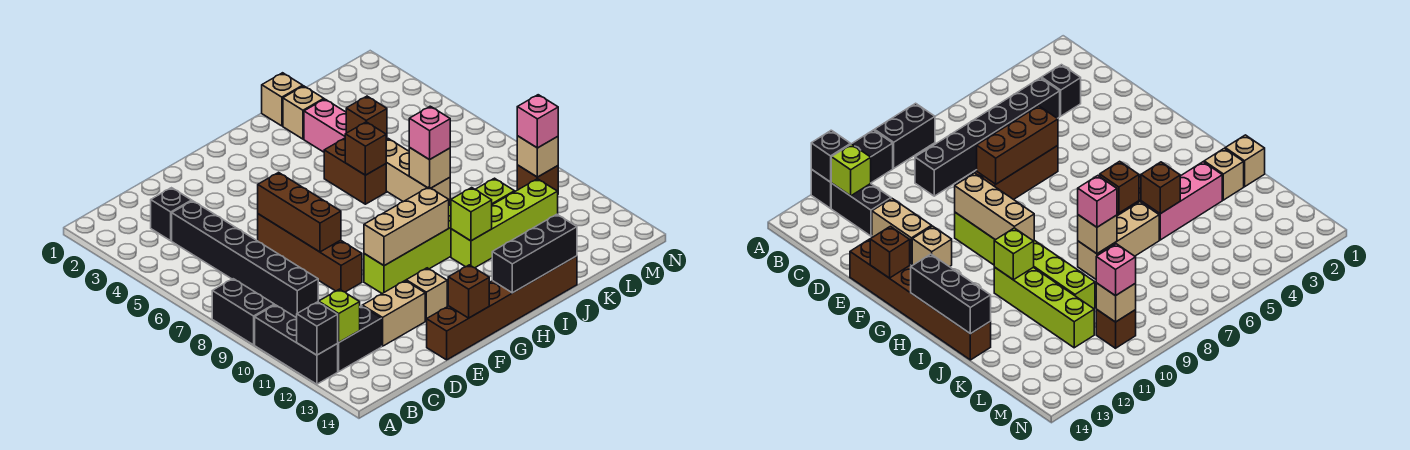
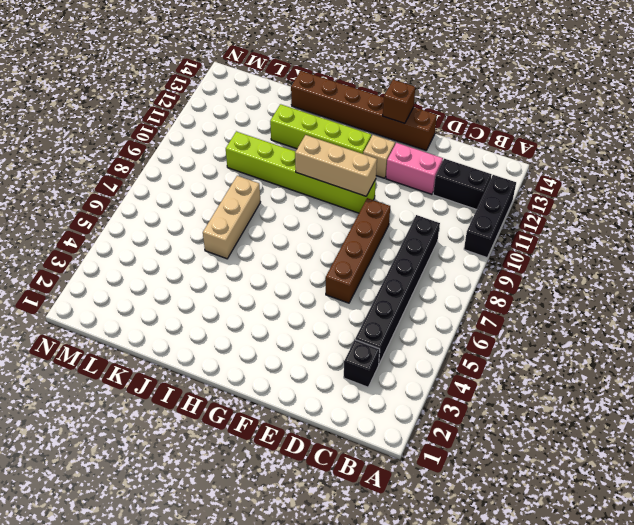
pink 1x2 brick [386,143,443,194] -> tan 1x2 brick [362,281,425,346]
lime 1x4 brick [270,104,371,154] -> lime 1x4 brick moved to [451,179,558,268]
none -> black 1x2 brick [212,279,274,345]
none -> brown 1x2 brick [324,138,386,204]
none -> tan 1x1 brick [262,73,303,126]
none -> tan 1x1 brick [283,86,324,139]

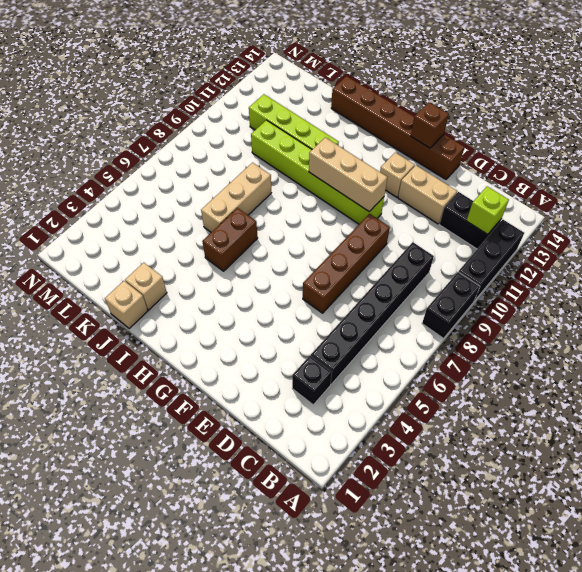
none -> pink 1x3 brick [304,99,387,152]
none -> brown 1x1 brick [517,165,558,191]
none -> black 1x1 brick [297,302,338,355]
none -> brown 1x3 brick [258,173,341,252]

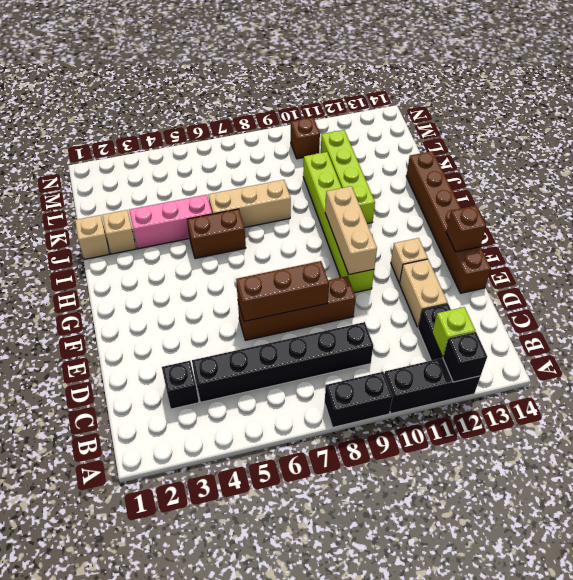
none -> black 1x3 brick [492,214,577,293]
none -> brown 1x1 brick [345,122,386,175]
none -> lime 1x1 brick [451,188,492,241]
none -> brown 1x1 brick [346,96,387,138]

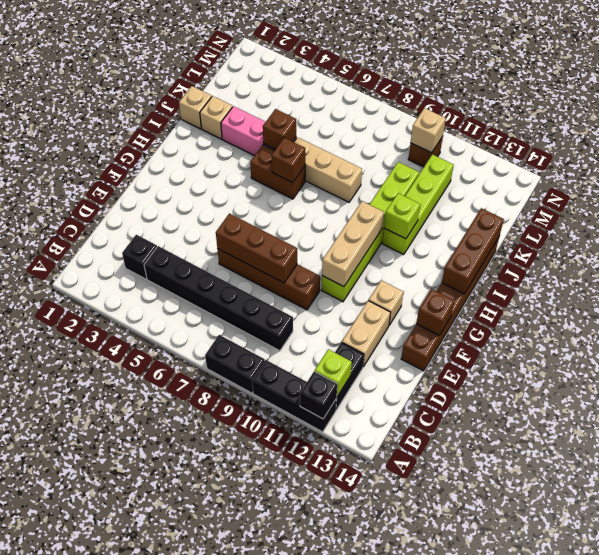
brown 1x3 brick [442,208,504,294] -> black 1x3 brick [492,214,577,293]
none -> tan 1x1 brick [409,147,450,188]
none -> pink 1x1 brick [409,106,450,160]
none -> pink 1x1 brick [517,95,558,148]

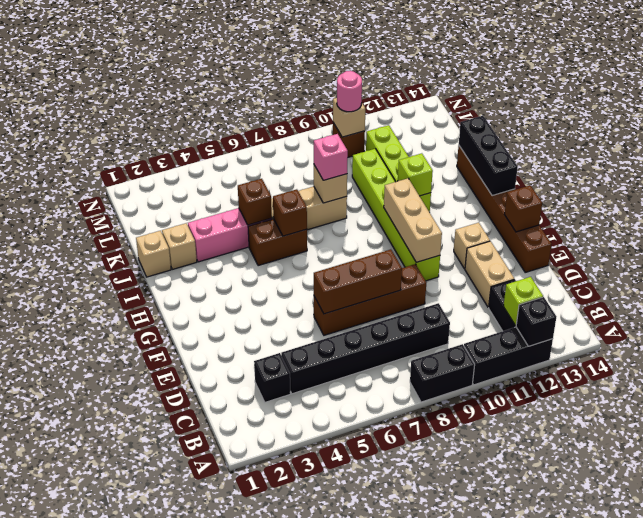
pink 1x1 round brick [337,71,362,112] -> pink 1x1 brick [517,95,558,148]

